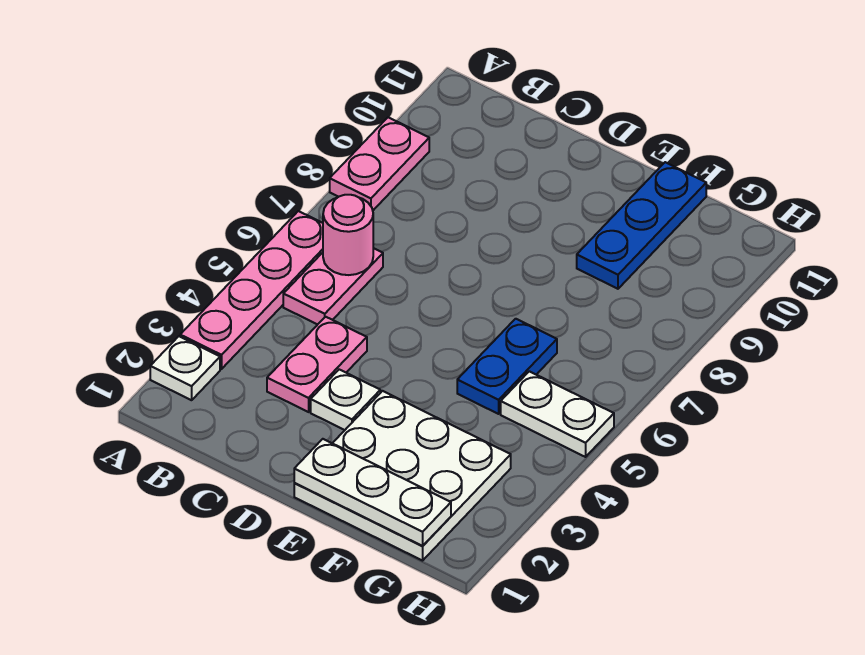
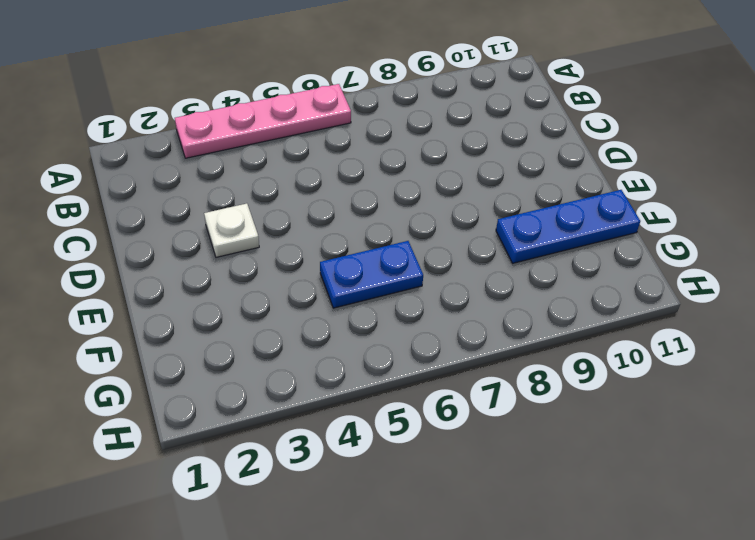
none -> white 1x1 plate [150,336,220,400]
none -> pink 1x2 plate [330,117,429,210]
none -> pink 1x2 plate [283,248,383,325]

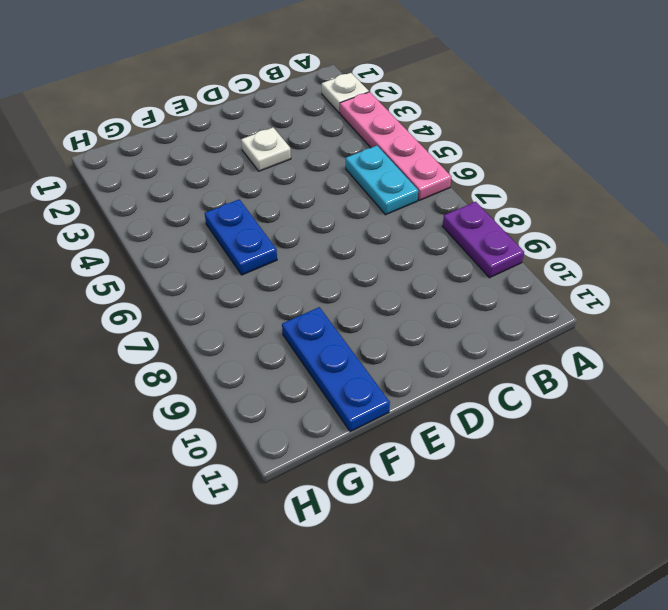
purple 1x2 plate [442,202,524,278] -> pink 1x2 plate [330,117,429,210]
cyan 1x2 plate [346,146,418,215] -> pink 1x2 plate [283,248,383,325]
none -> pink 1x2 plate [267,317,367,412]
none -> white 3x3 plate [294,391,511,561]
none -> white 1x2 plate [501,371,614,457]

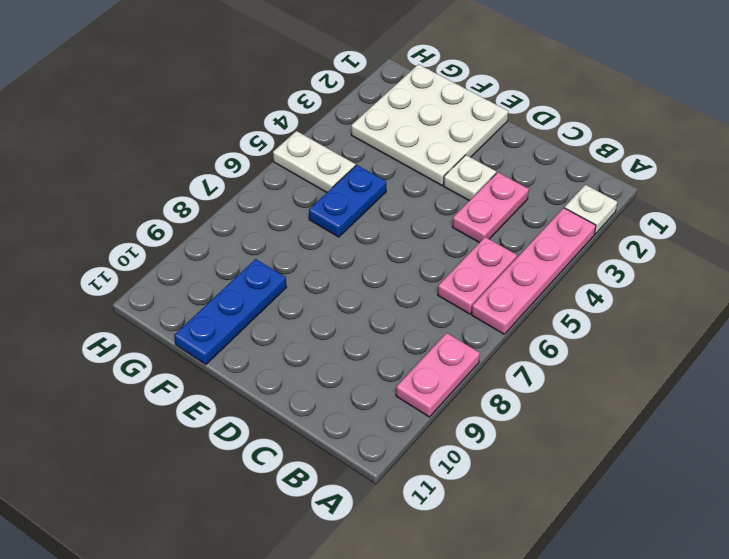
none -> pink 1x1 round brick [323,195,373,275]
none -> white 1x3 plate [294,439,451,546]

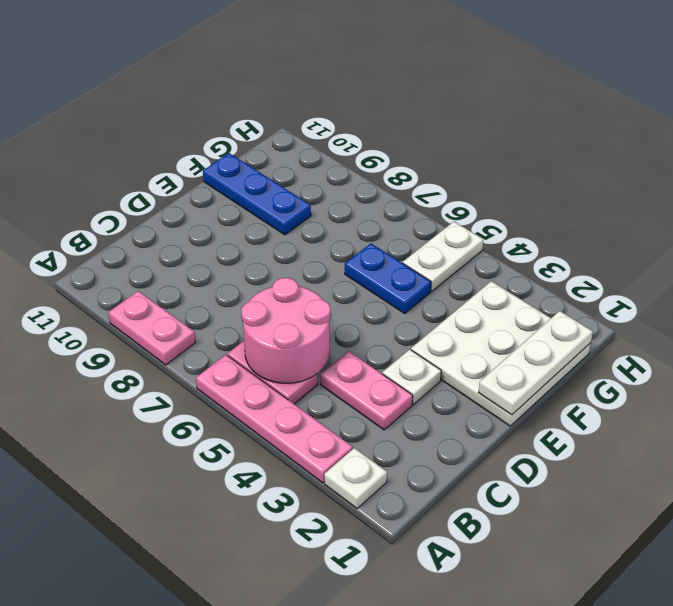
pink 2x2 round brick [241,278,330,383] -> pink 1x1 round brick [323,195,373,275]

